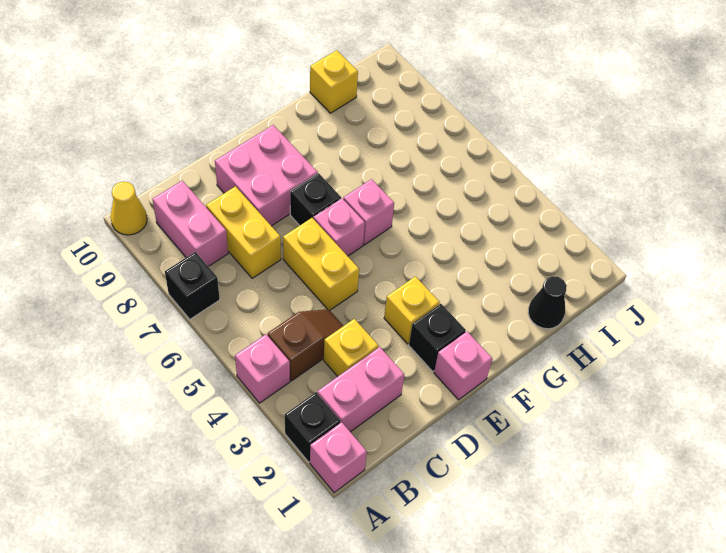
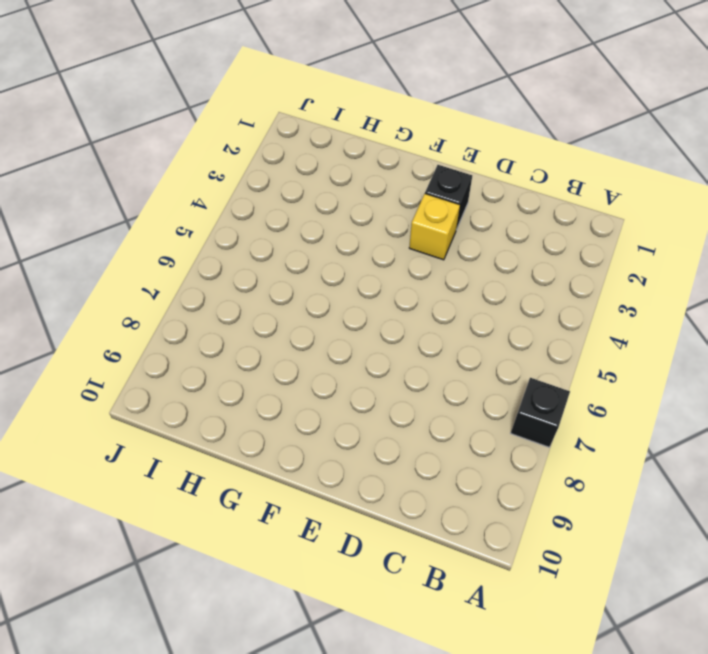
none -> pink 1x1 brick [310,422,367,493]
none -> black 1x1 brick [285,392,340,462]
none -> pink 1x1 brick [235,334,290,403]

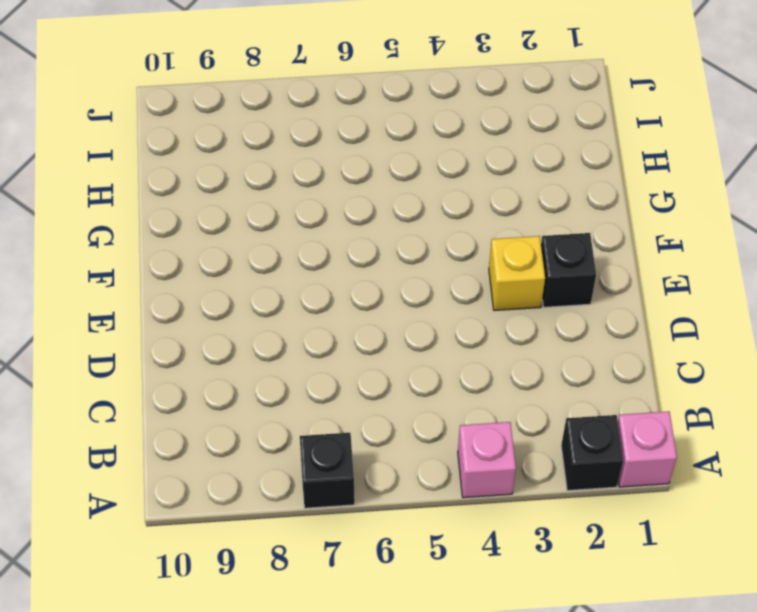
none -> yellow 1x1 cone [111,182,147,235]
none -> pink 1x2 brick [317,347,404,432]
none -> brown 1x2 slope [268,309,343,381]

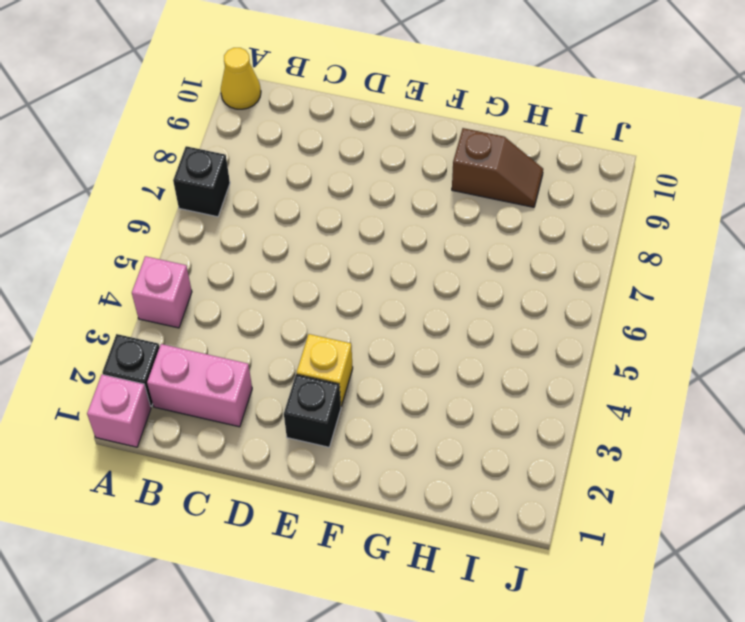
brown 1x2 slope [452,128,543,207] -> brown 1x2 slope moved to [268,309,343,381]
none -> pink 1x2 brick [153,181,228,267]
none -> yellow 1x1 brick [324,319,378,377]
none -> yellow 1x2 brick [206,186,281,278]

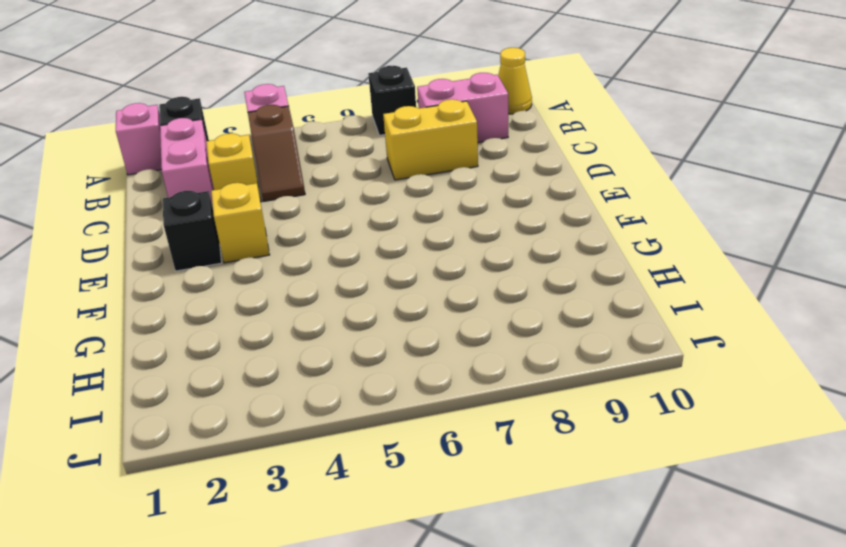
none -> yellow 1x2 brick [283,218,359,310]
none -> pink 2x2 brick [215,125,318,226]
none -> pink 1x1 brick [434,332,492,400]

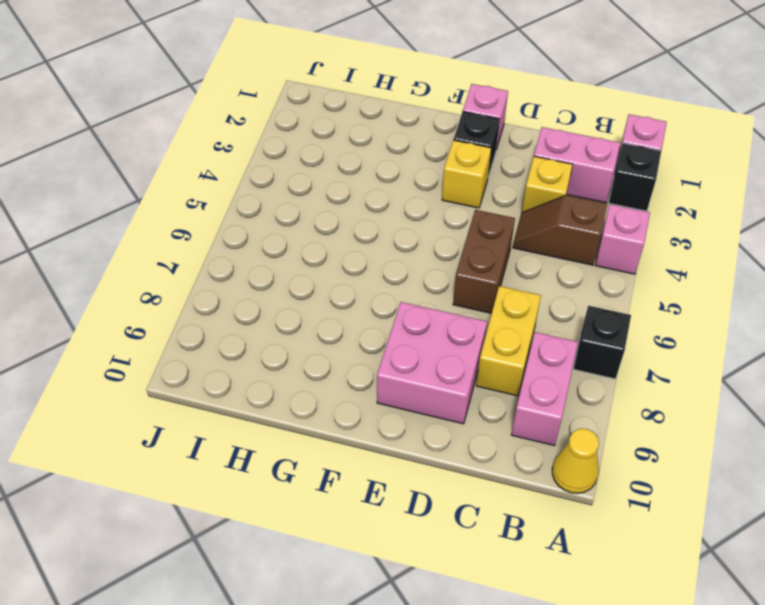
brown 1x2 brick [453,210,515,313] -> yellow 1x2 brick [283,218,359,310]
none -> pink 1x1 brick [314,198,365,256]
none -> black 1x1 brick [290,173,341,225]
none -> pink 1x1 brick [343,179,394,245]

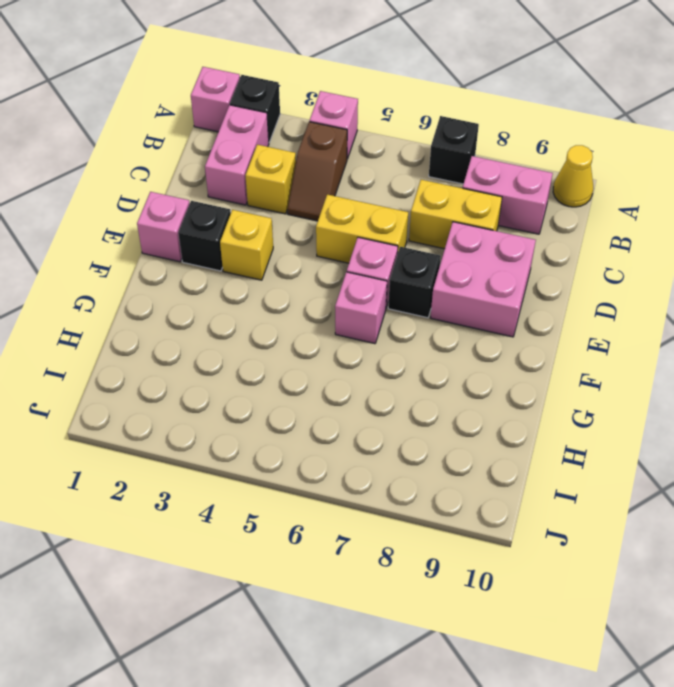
none -> black 1x1 cone [528,276,567,329]
none -> yellow 1x1 brick [310,50,358,113]

